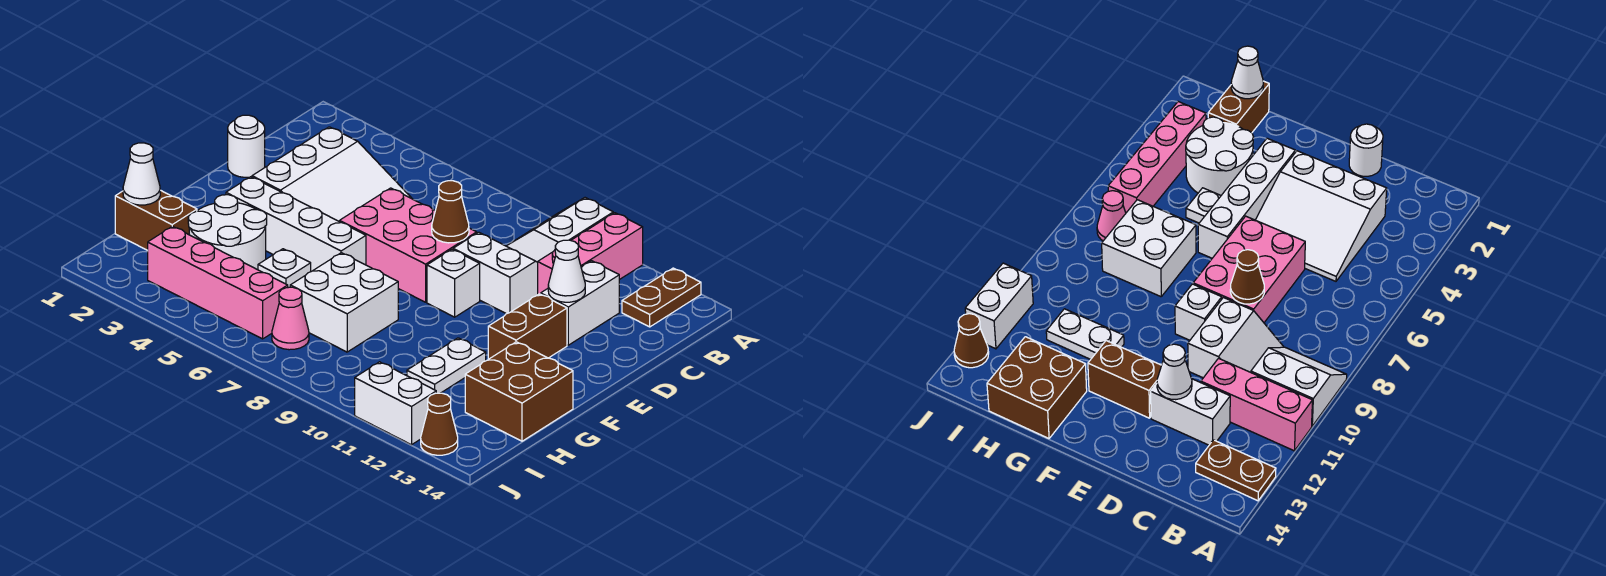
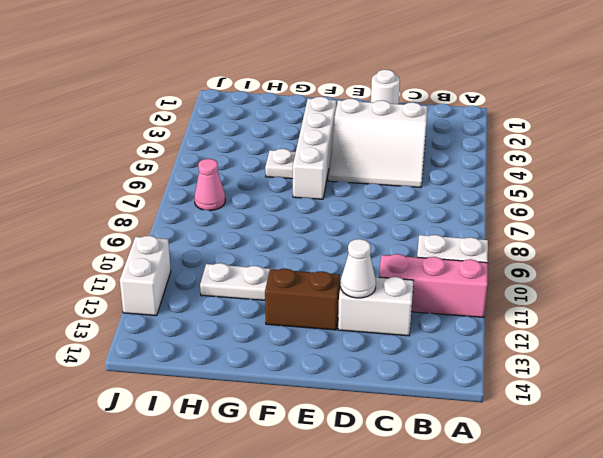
none -> brown 1x2 plate [622,268,701,327]
none -> white 2x2 slope [453,232,538,314]
none -> pink 2x3 brick [340,188,477,302]

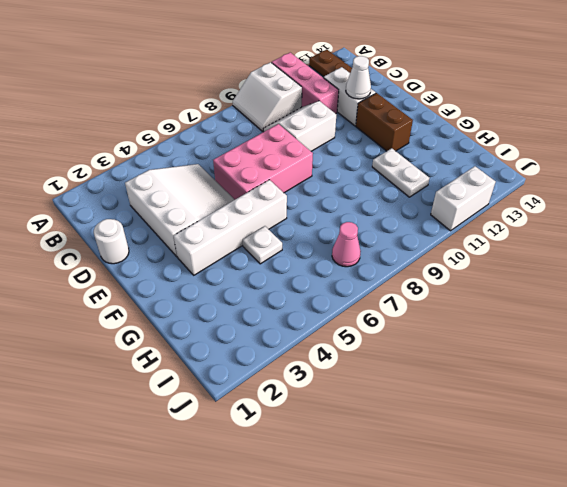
none -> white 1x1 brick [427,249,480,317]
none -> white 2x2 round brick [188,195,267,270]
none -> white 2x2 brick [290,253,398,352]

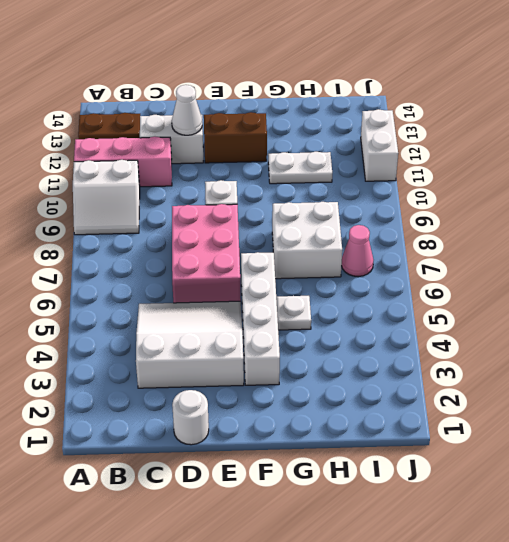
none -> white 2x2 slope [453,232,538,314]
none -> white 2x2 round brick [188,195,267,270]
none -> brown 2x2 brick [465,342,573,441]

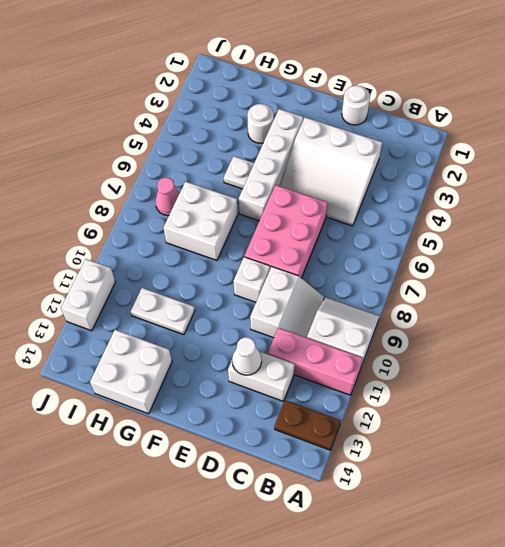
white 1x1 round brick [247,104,274,143] -> white 2x2 round brick [188,195,267,270]
white 2x2 brick [90,330,172,414] -> brown 2x2 brick [465,342,573,441]
none -> brown 1x2 brick [488,294,567,359]
none -> brown 1x2 brick [115,190,197,250]
none -> pink 1x4 brick [148,226,288,339]

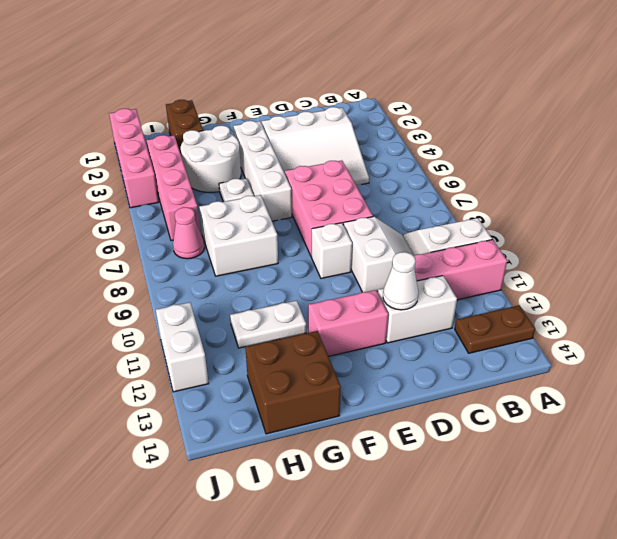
pink 1x2 brick [308,290,388,356] -> brown 1x2 brick [488,294,567,359]
pink 1x4 brick [109,109,159,208] -> none
none -> white 1x1 round brick [228,115,265,177]
none -> brown 1x1 cone [421,393,458,455]
none -> brown 1x1 cone [432,181,469,243]

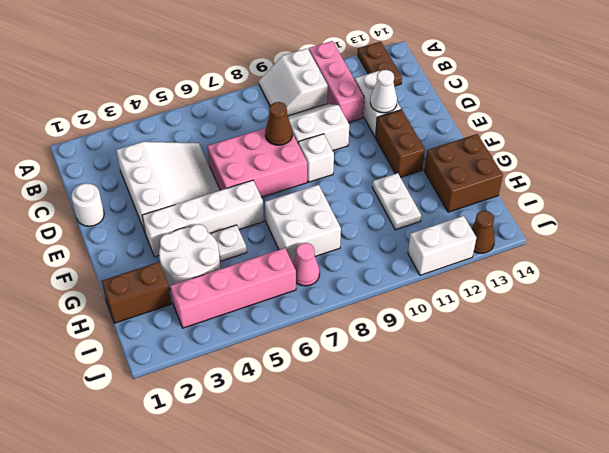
none -> white 1x1 cone [123,143,160,205]

